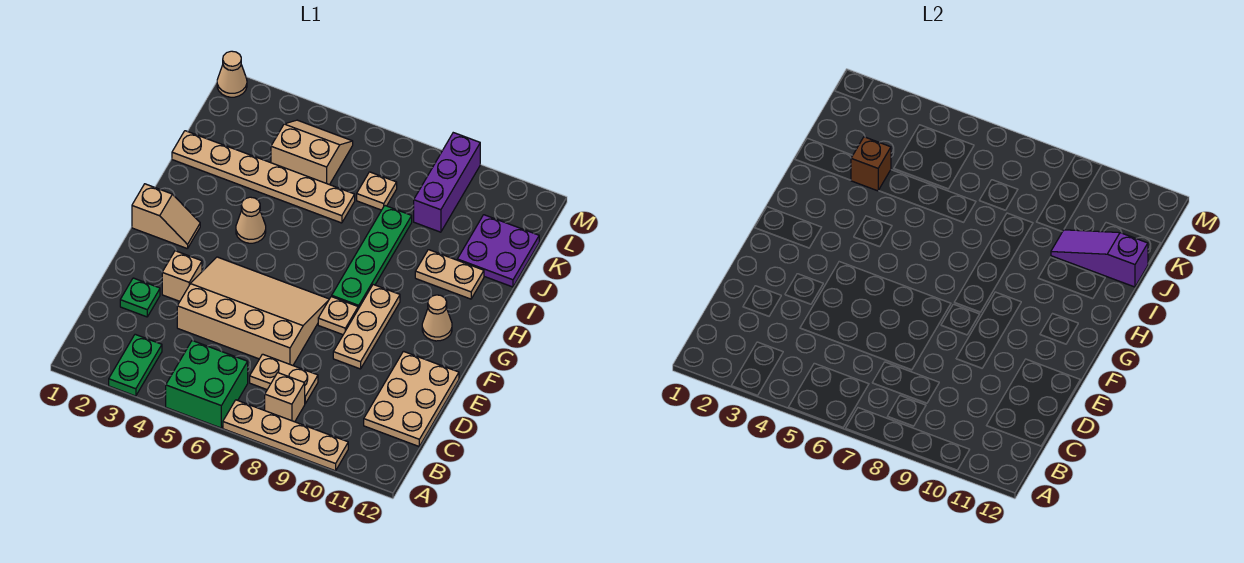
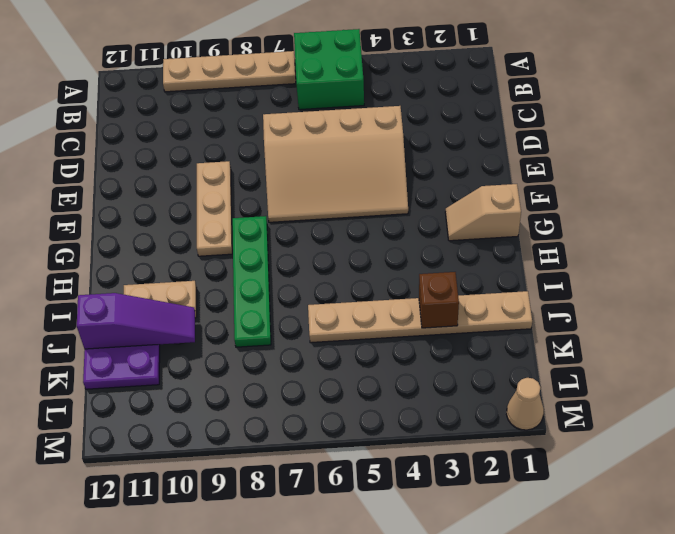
none -> green 1x2 plate [109,334,162,396]
none -> tan 1x1 brick [265,373,305,422]
none -> tan 1x2 plate [250,354,318,403]

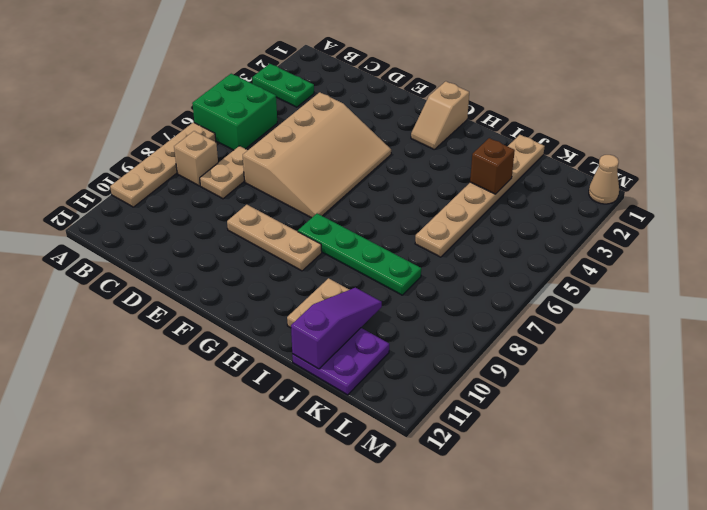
none -> tan 2x3 plate [364,351,459,446]
none -> green 1x1 plate [120,278,160,317]
none -> tan 1x1 brick [162,251,202,301]

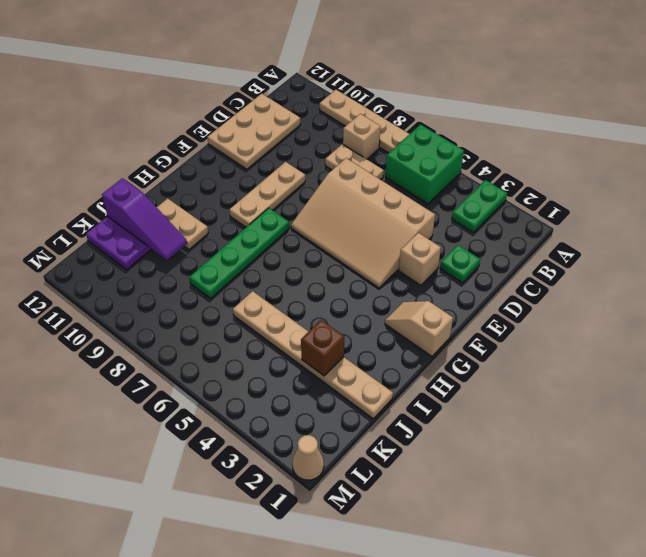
none -> tan 1x1 plate [318,297,358,335]
none -> tan 1x1 cone [422,295,452,341]
none -> tan 1x1 cone [236,197,266,243]

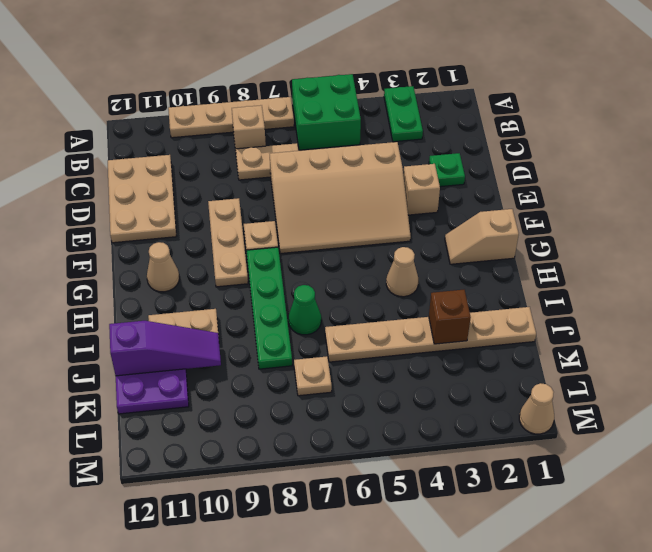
green 1x1 cone [289,285,321,335] -> none
none -> tan 2x2 slope [271,120,353,185]
none -> purple 1x3 brick [414,133,480,232]

